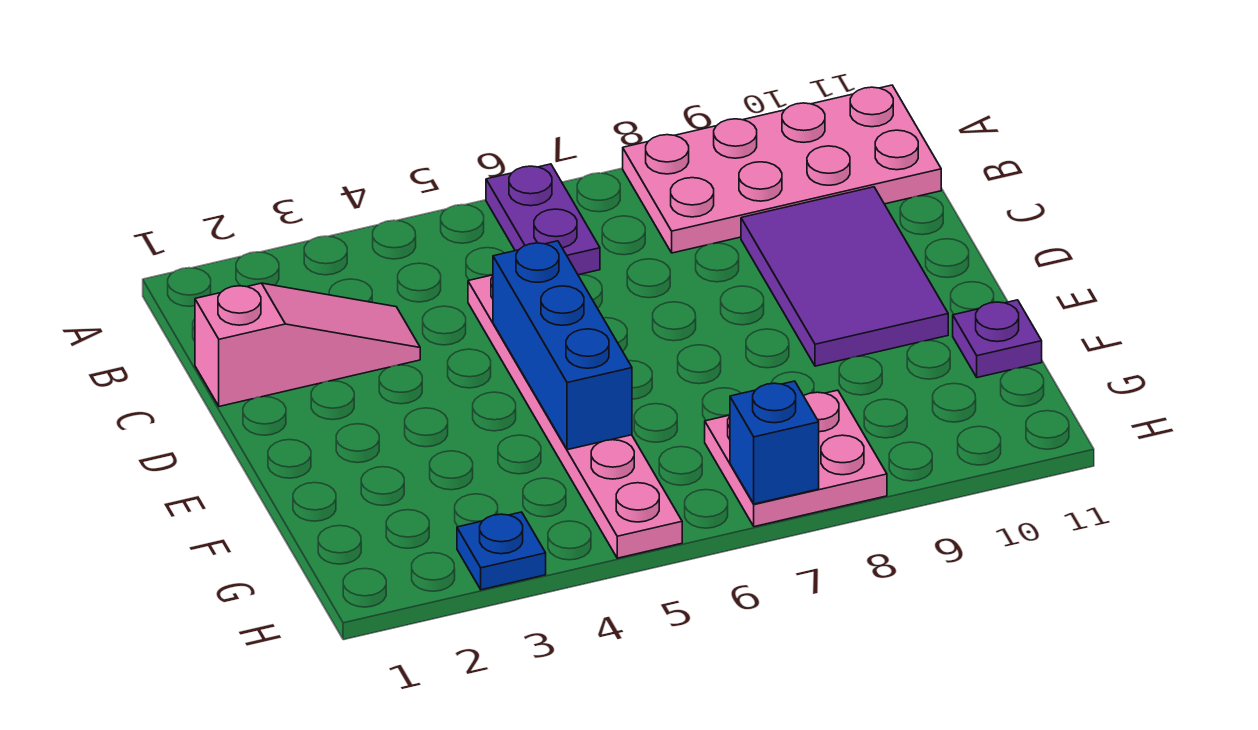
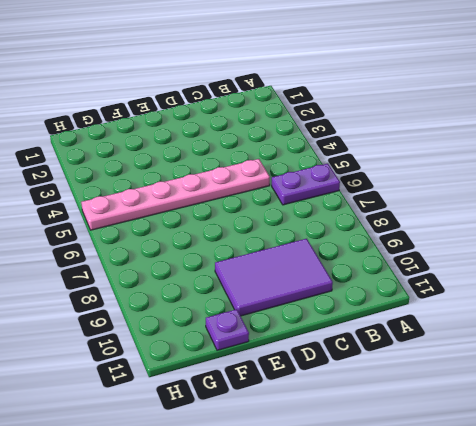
none -> pink 2x4 plate [623,85,941,253]
none -> pink 1x3 slope [195,283,420,406]

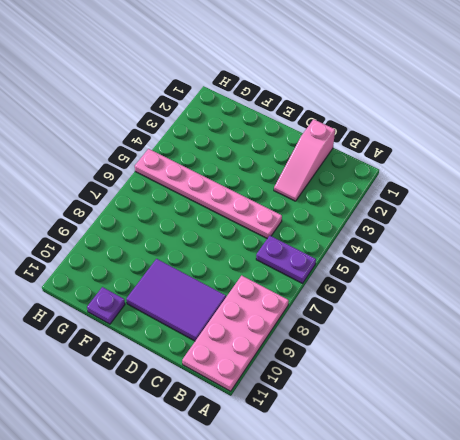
none -> pink 2x2 plate [705,390,887,527]
none -> blue 1x1 plate [457,512,546,590]

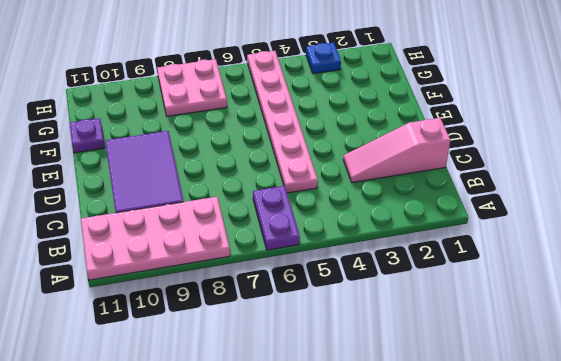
none -> blue 1x3 brick [493,241,632,450]
none -> blue 1x1 brick [730,381,819,504]

